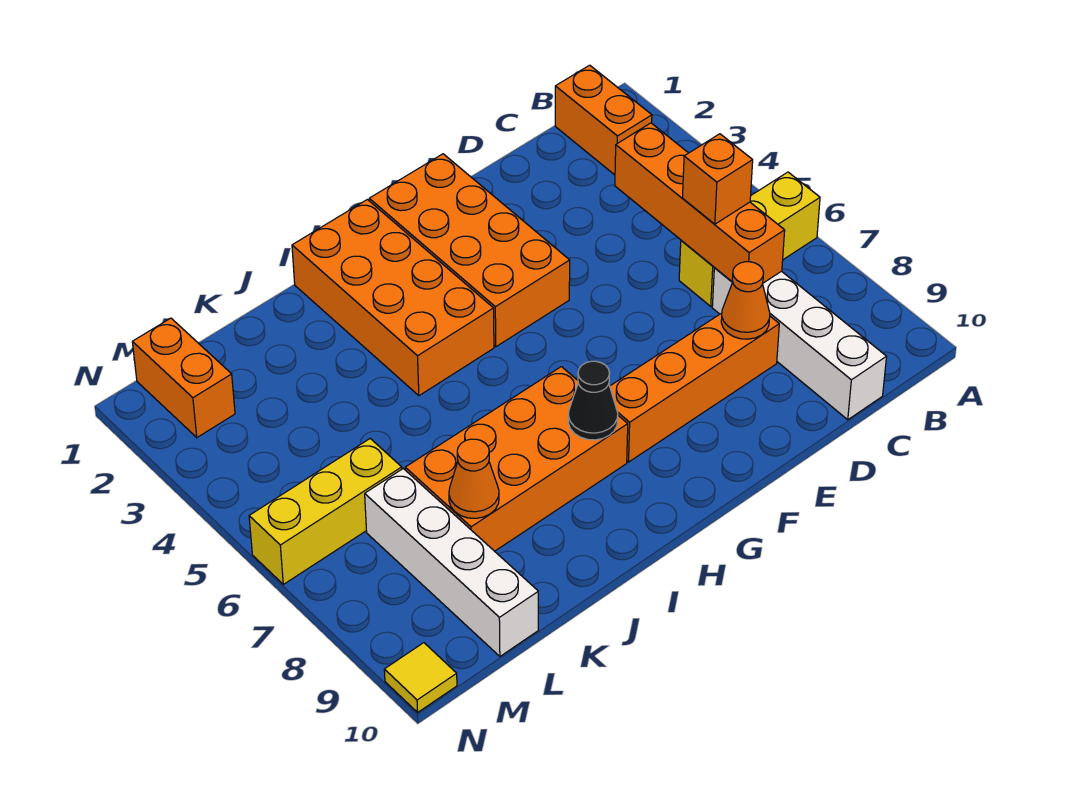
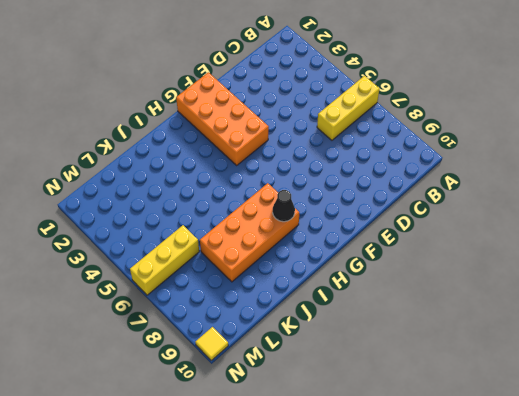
none -> orange 1x2 brick [555,65,652,175]
none -> white 1x4 brick [712,268,887,420]
none -> orange 1x4 brick [610,313,779,462]

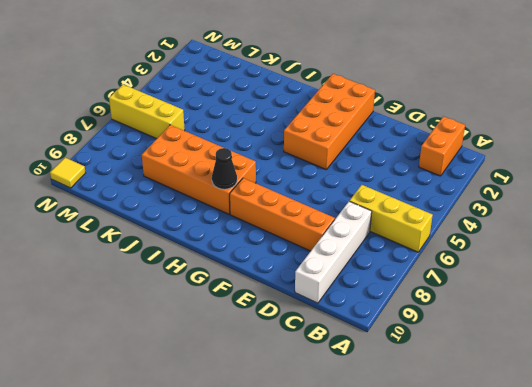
none -> orange 2x4 brick [292,200,494,396]
none -> white 1x4 brick [365,469,538,656]
none -> orange 1x2 brick [132,318,235,438]

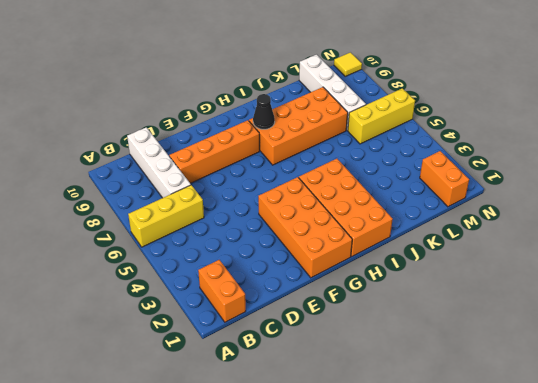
none -> orange 1x4 brick [615,123,785,283]
none -> orange 1x1 cone [721,262,770,339]
none -> orange 1x1 cone [449,439,499,518]

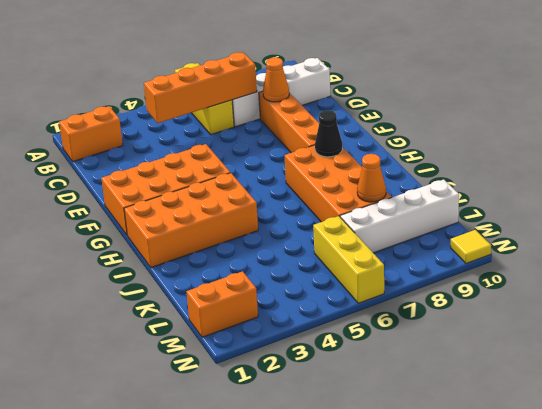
none -> orange 1x1 brick [682,134,753,224]

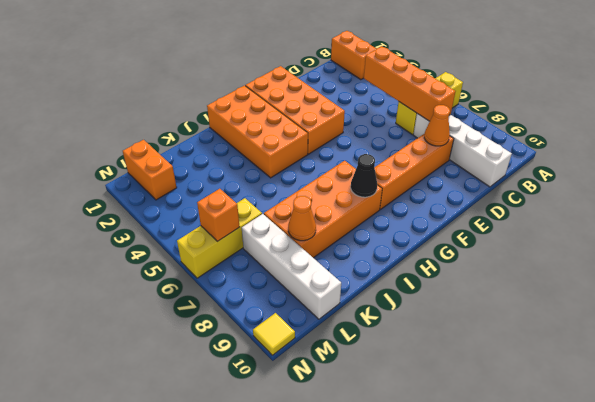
orange 1x1 brick [197,189,240,242] -> orange 1x1 brick moved to [682,134,753,224]

